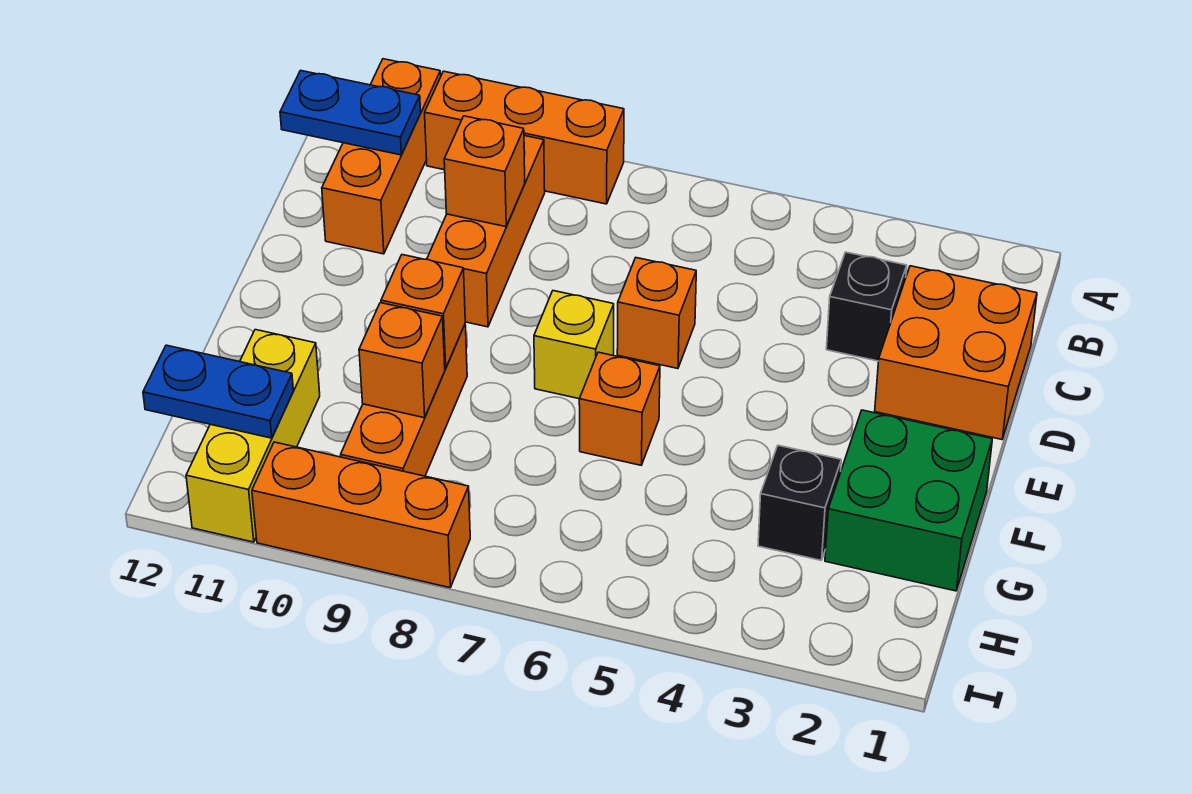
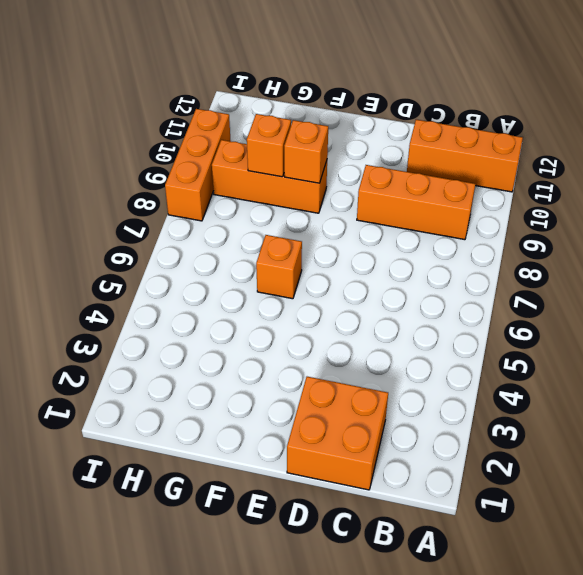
none -> orange 1x3 brick [425,71,624,204]
none -> black 1x1 brick [826,252,907,361]
none -> orange 1x1 brick [617,258,696,368]

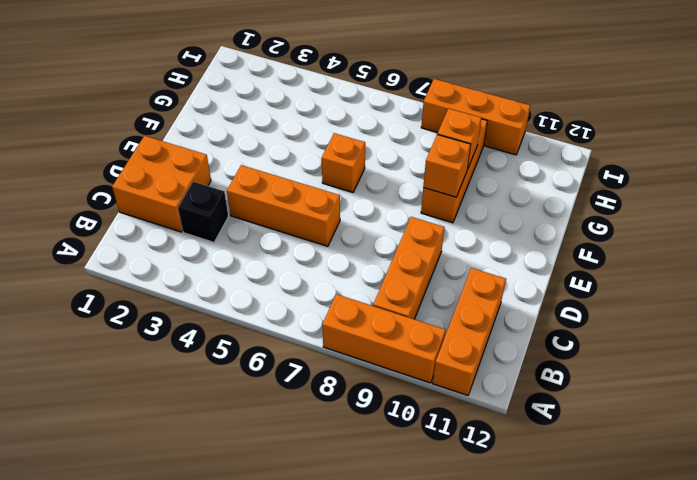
orange 1x3 brick [227,165,340,246] -> orange 1x1 brick [617,258,696,368]
none -> yellow 1x1 brick [534,291,614,399]
none -> green 2x2 brick [825,410,992,591]
none -> black 1x1 brick [758,445,841,561]

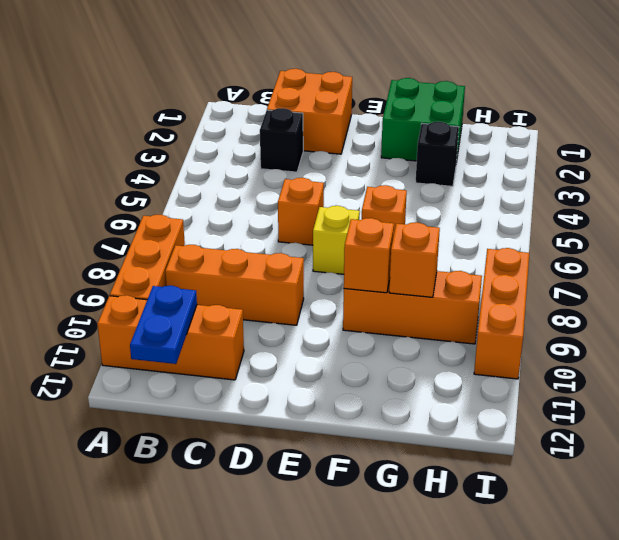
none -> yellow 1x3 brick [186,330,320,542]
none -> orange 1x1 brick [444,116,525,227]
none -> blue 1x2 plate [143,345,293,438]

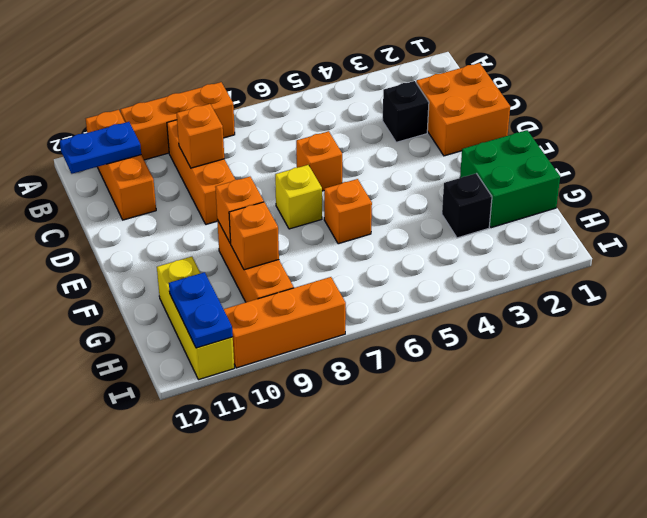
blue 1x2 plate [169,272,233,348] -> blue 1x2 plate turned to [143,345,293,438]

